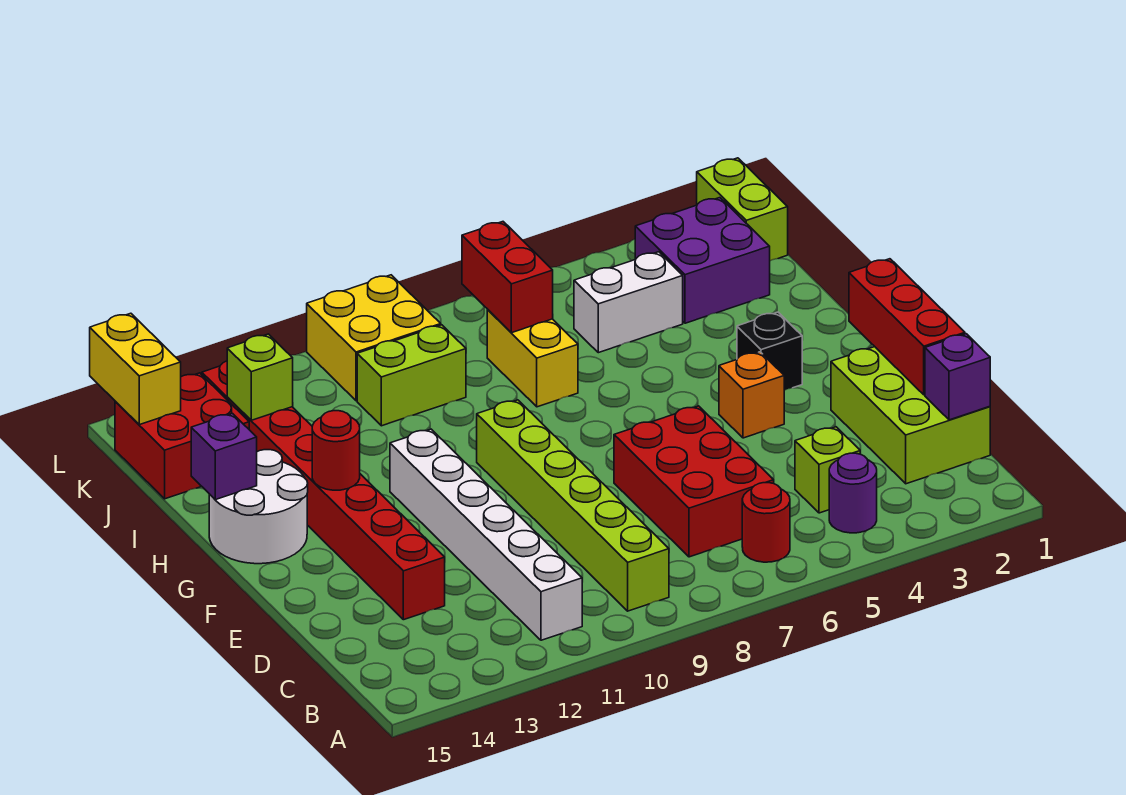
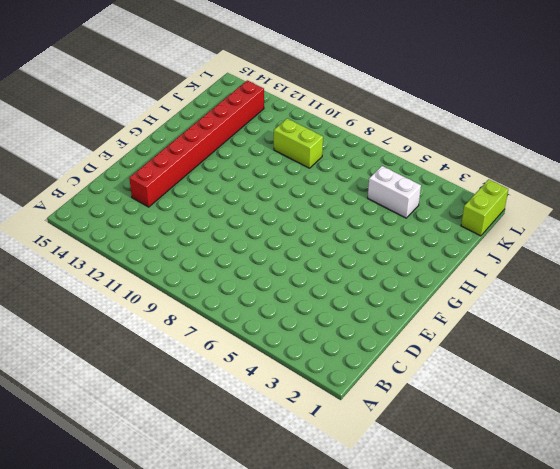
none -> purple 1x1 round brick [829,453,877,533]
none -> red 1x1 round brick [742,483,790,562]
none -> lime 1x6 brick [477,400,669,611]

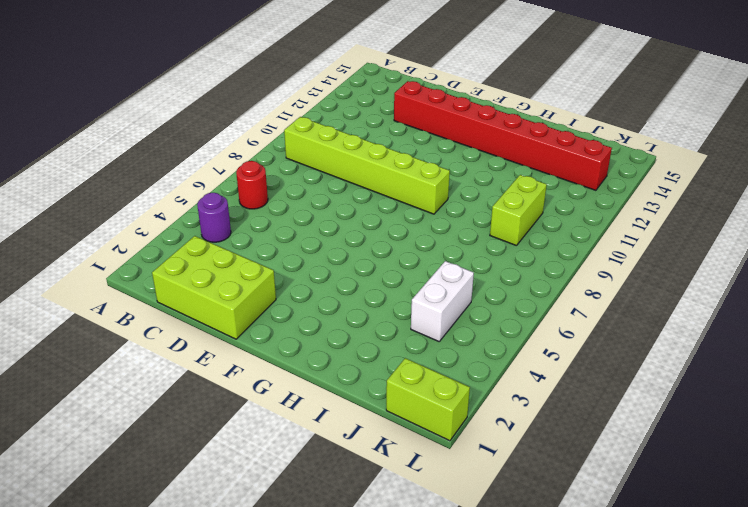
none -> white 1x6 brick [390,429,582,640]
none -> lime 1x1 brick [795,427,860,513]
none -> red 2x3 brick [614,406,774,557]

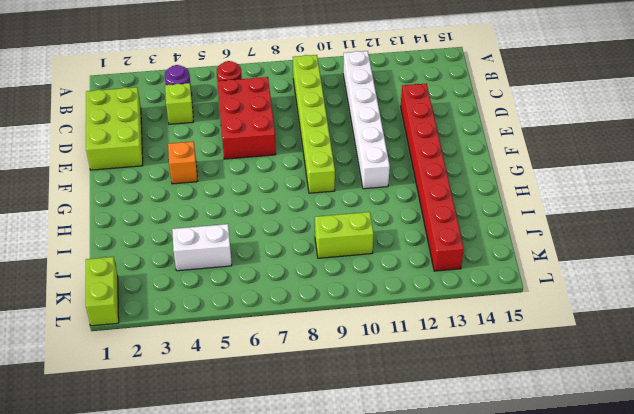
none -> black 1x1 brick [737,312,802,390]
none -> white 2x2 round brick [209,450,308,564]
none -> yellow 1x2 brick [487,310,578,407]

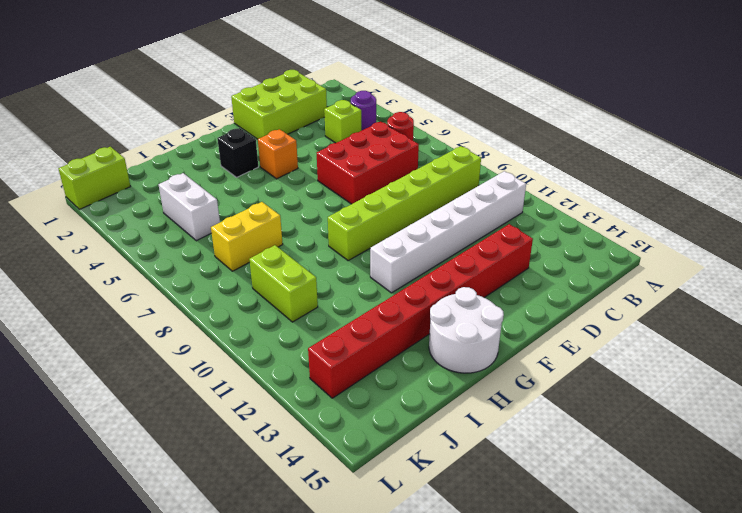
none -> purple 2x2 brick [635,198,770,323]
none -> red 2x2 brick [115,373,249,499]
none -> yellow 2x2 brick [307,275,441,401]

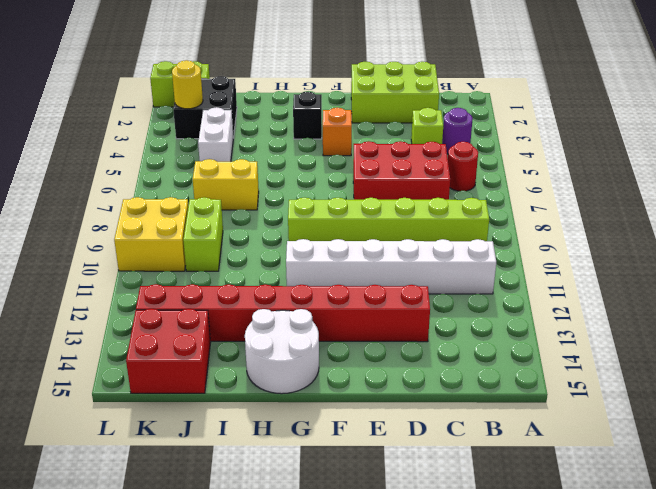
black 2x2 brick [173,76,237,139] -> purple 2x2 brick [635,198,770,323]
yellow 1x1 round brick [172,60,203,109] -> none
none -> purple 1x1 brick [925,334,990,420]
none -> red 1x3 brick [849,259,965,395]
none -> red 1x1 round brick [312,411,360,490]

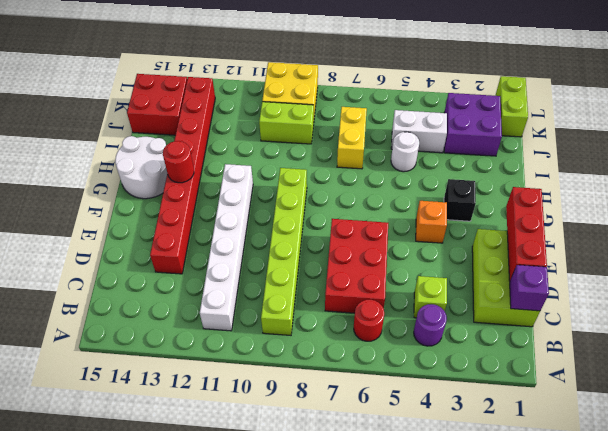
white 1x1 round brick [391,132,419,172] -> none
none -> purple 1x1 brick [191,413,257,500]
none -> red 1x2 brick [462,222,553,333]
none -> lime 1x1 brick [227,334,293,420]

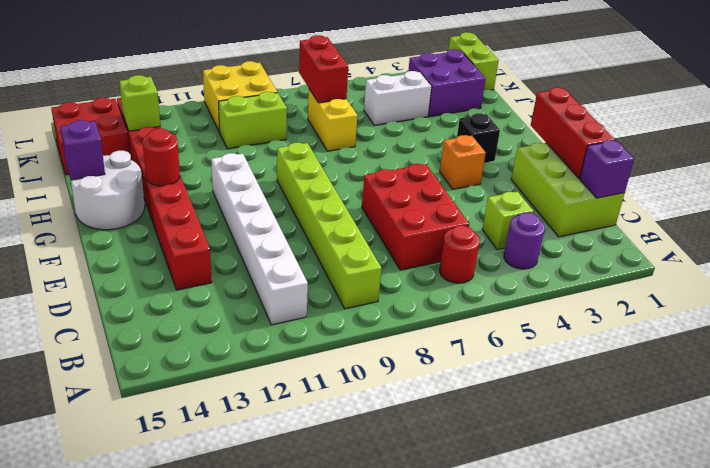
none -> yellow 1x2 brick [90,313,181,425]

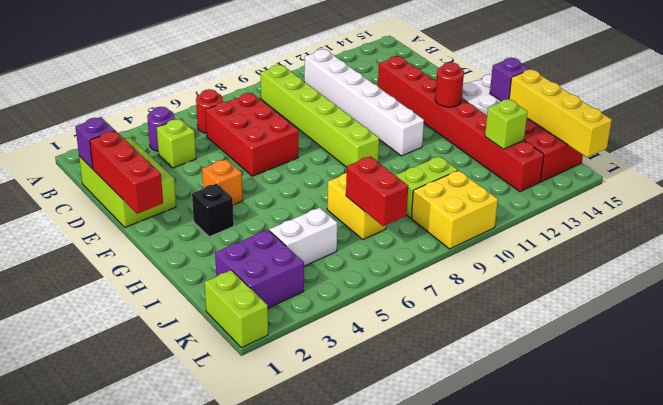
yellow 1x4 brick [509,70,612,157] -> yellow 1x2 brick [90,313,181,425]

